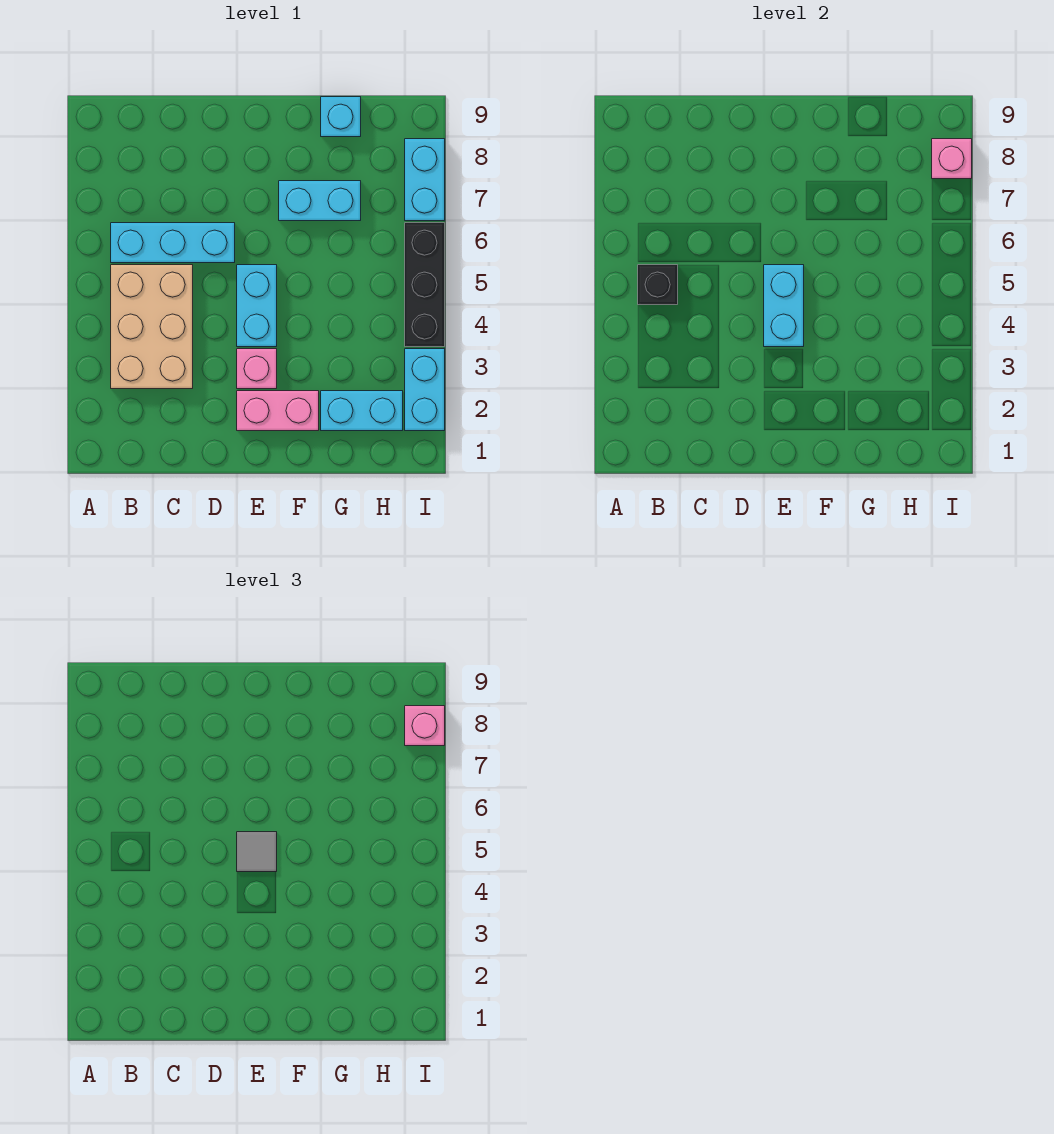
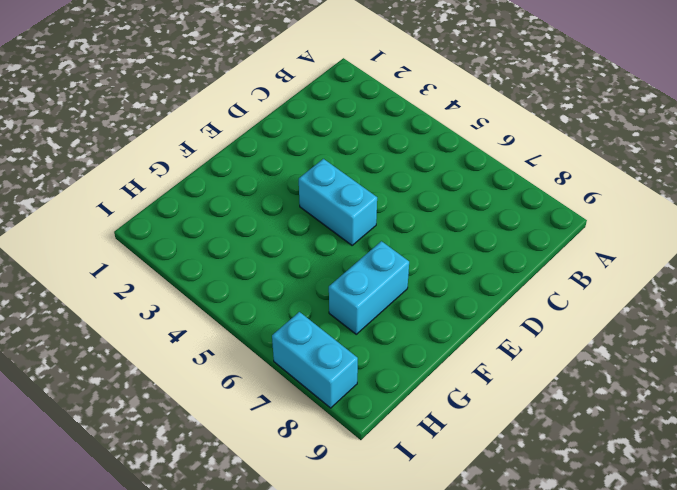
none -> tan 2x3 brick [111,265,193,389]
none -> cyan 1x3 brick [111,223,235,263]
none -> pink 1x2 brick [237,391,319,431]

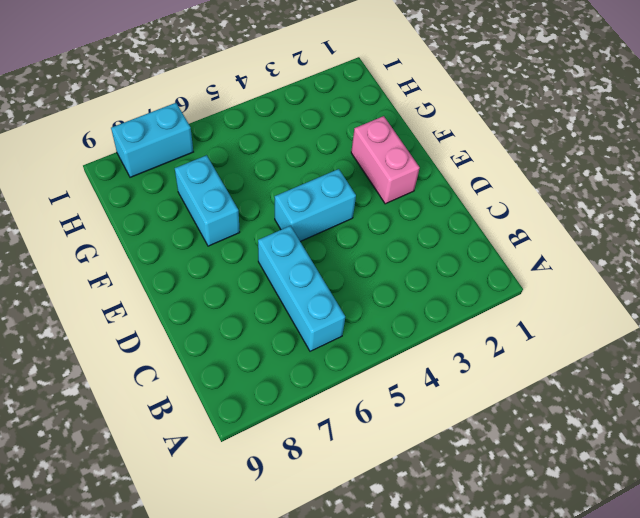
none -> tan 2x3 brick [111,265,193,389]
none -> pink 1x1 brick [237,349,277,389]
none -> cyan 1x2 brick [321,391,403,431]

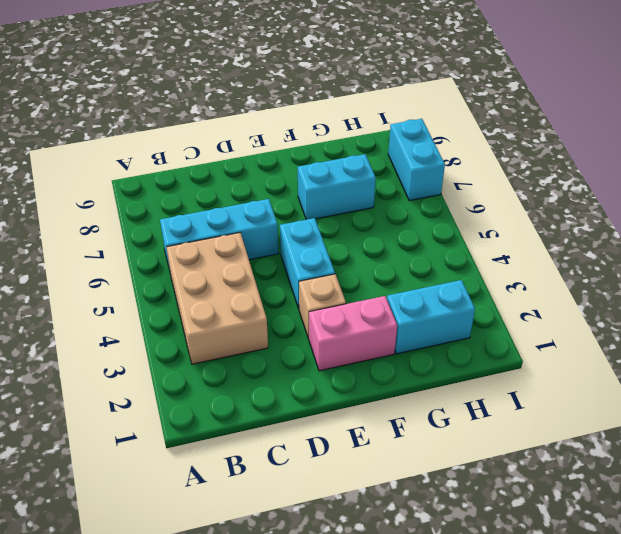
tan 1x1 brick [299,274,346,339] -> pink 1x1 brick [237,349,277,389]
none -> cyan 1x1 brick [321,97,361,137]
none -> cyan 1x2 brick [405,349,445,431]
none -> black 1x3 brick [405,223,445,347]

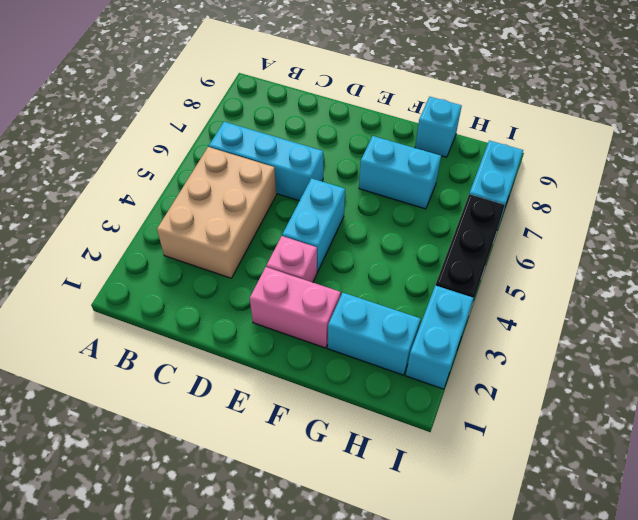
none -> black 1x1 brick [638,265,678,305]
none -> cyan 1x2 brick [764,265,804,347]
none -> pink 1x1 brick [932,139,972,179]

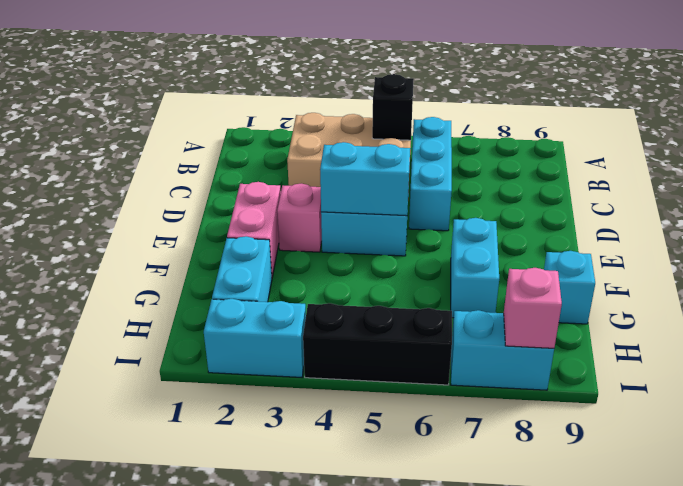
none -> grey 1x1 tile [237,832,277,872]
none -> pink 1x1 brick [405,706,445,746]

